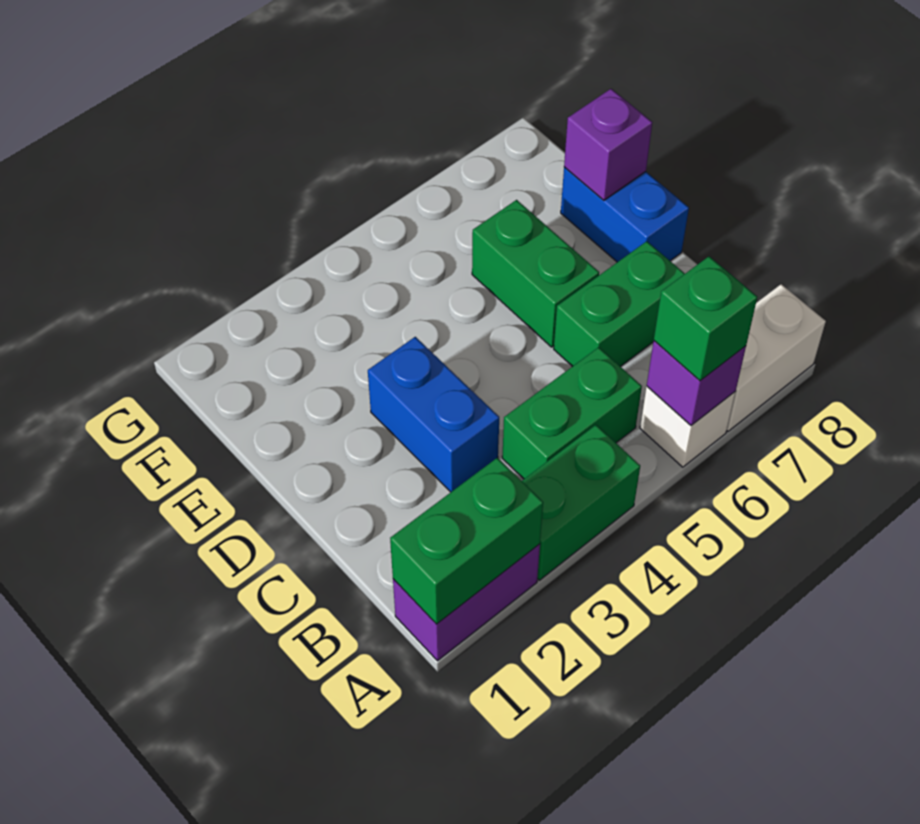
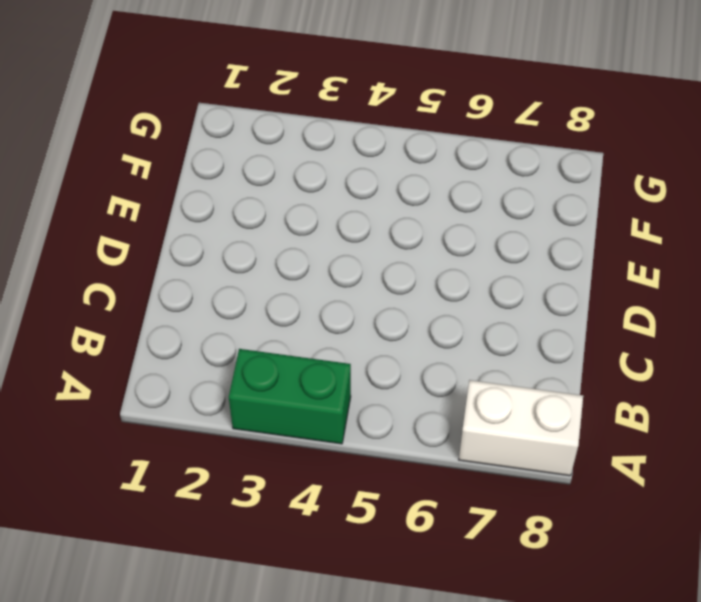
none -> purple 1x2 brick [393,544,540,661]
none -> white 1x1 brick [640,387,735,467]
none -> green 1x2 brick [502,347,642,479]

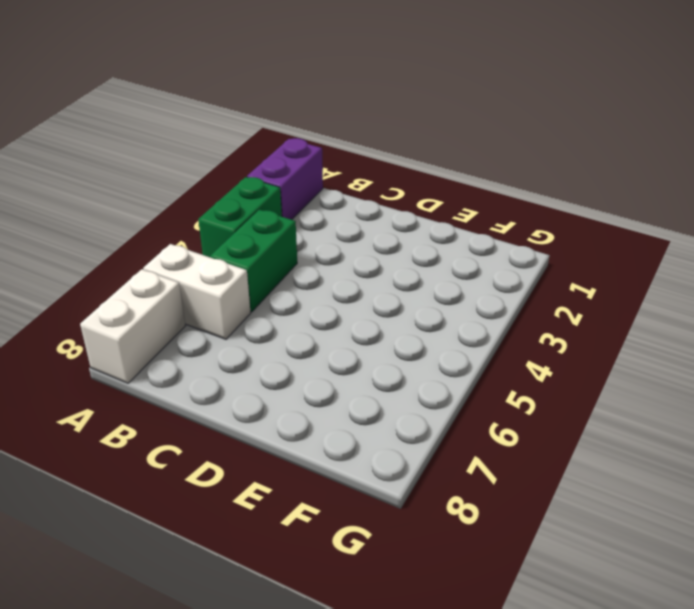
white 1x2 brick [143,244,251,339] -> white 1x1 brick [640,387,735,467]
none -> blue 1x2 brick [368,337,499,492]
none -> green 1x2 brick [554,241,685,367]
none -> green 1x2 brick [472,200,599,347]

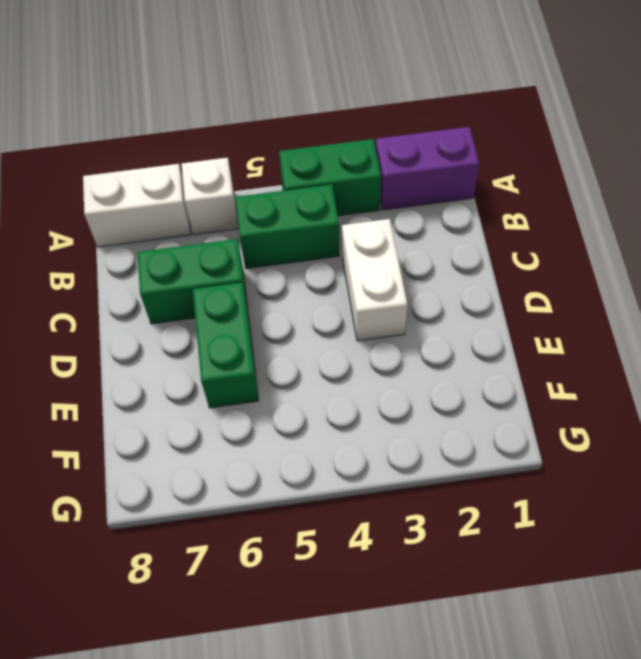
white 1x2 brick [342,219,408,341] -> blue 1x2 brick [368,337,499,492]
none -> blue 1x2 brick [561,167,689,262]
none -> green 1x2 brick [390,458,543,624]
none -> purple 1x1 brick [647,341,746,425]

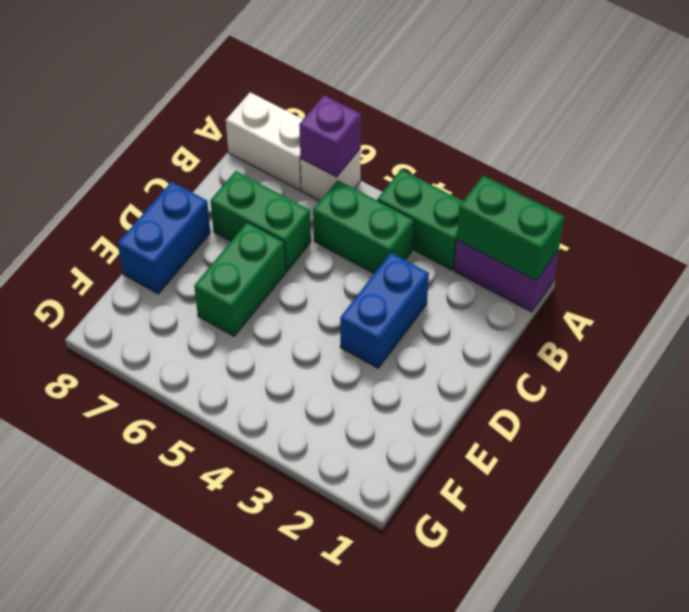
none -> purple 1x1 brick [564,89,652,200]
none -> green 1x1 brick [654,256,757,381]

